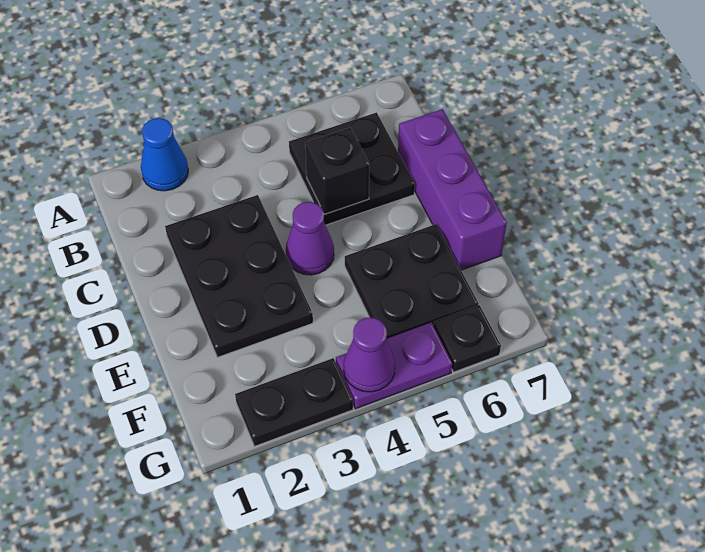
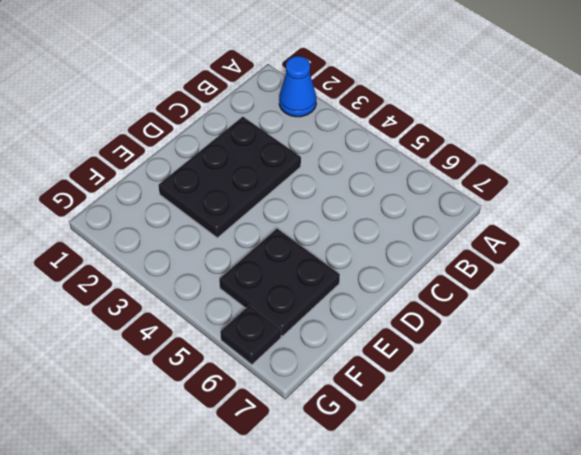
none -> black 2x2 plate [289,112,415,225]
none -> purple 1x3 brick [398,109,507,270]

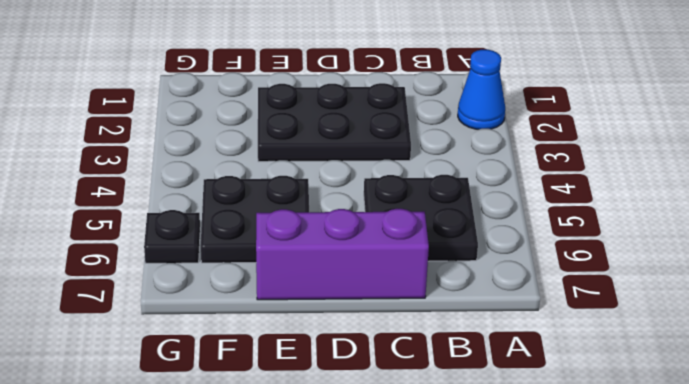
none -> purple 1x1 cone [286,202,334,275]
none -> black 1x2 plate [235,358,353,446]

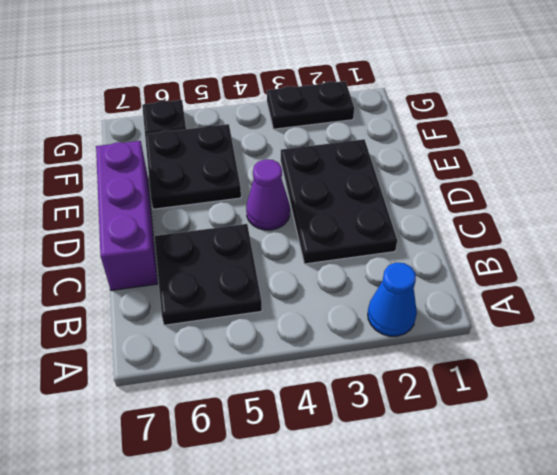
none -> purple 1x2 plate [336,323,452,409]
none -> black 1x1 brick [305,128,369,214]

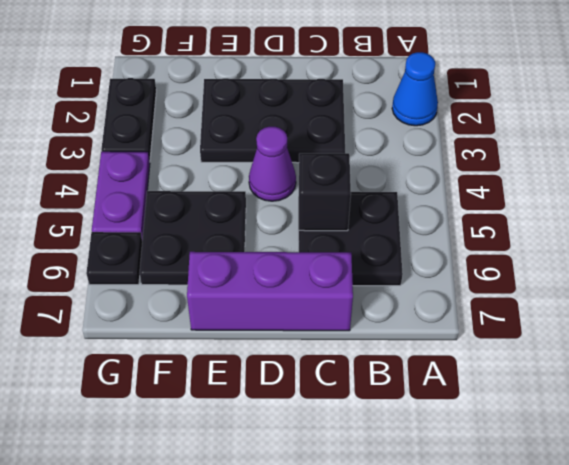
none -> purple 1x1 cone [344,317,395,392]

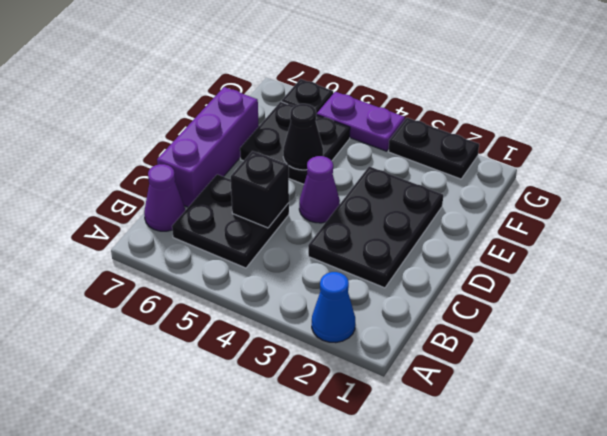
purple 1x1 cone [144,164,185,231] -> purple 1x1 cone moved to [344,317,395,392]
black 1x1 cone [283,104,323,170] -> none

